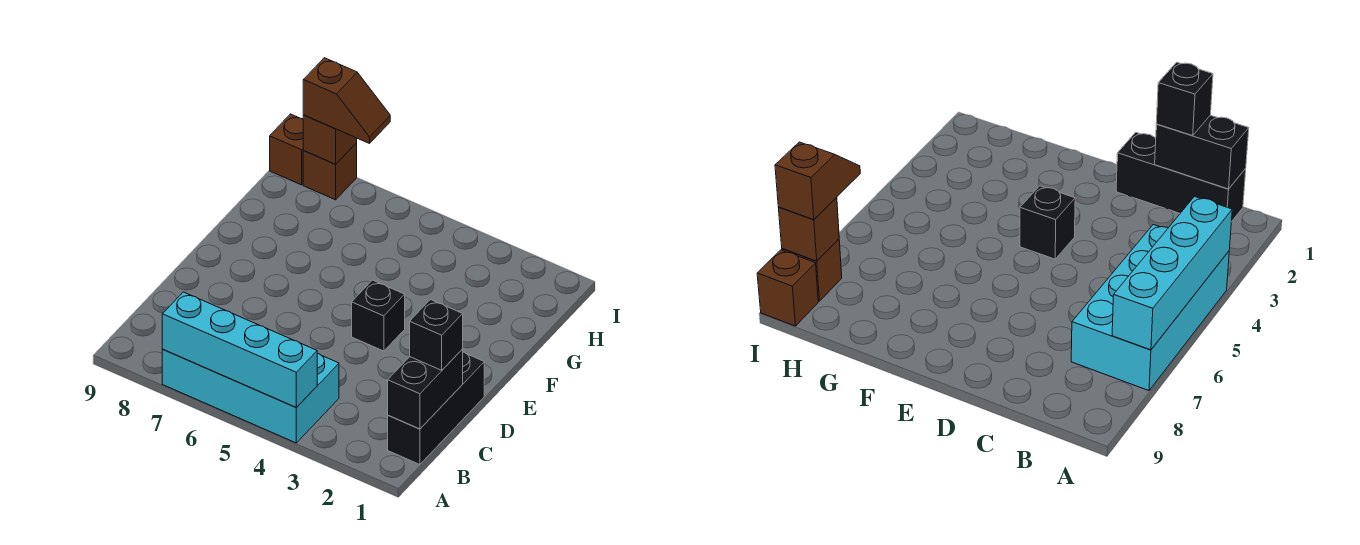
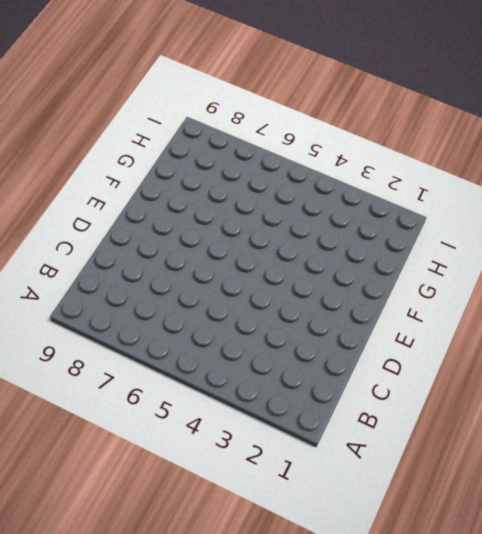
none -> cyan 2x4 brick [162,349,339,443]
none -> black 1x3 brick [388,352,484,464]

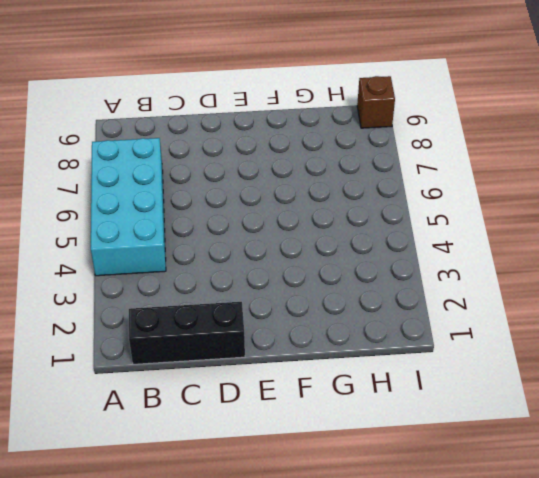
none -> black 1x1 brick [352,280,405,351]
none -> brown 1x1 brick [303,143,357,200]

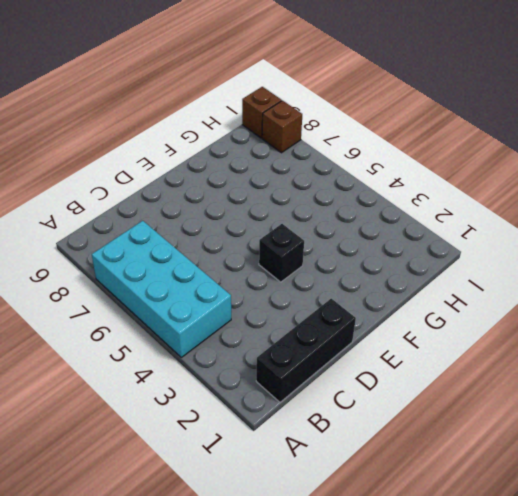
none -> cyan 1x4 brick [162,292,317,408]
none -> black 1x2 brick [388,349,463,429]

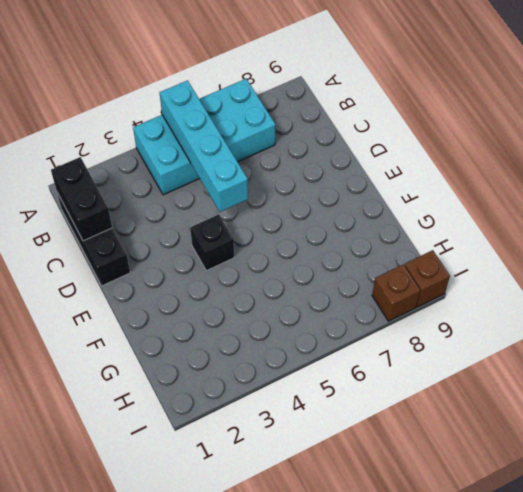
cyan 1x4 brick [160,81,248,212] -> cyan 1x4 brick turned to [162,292,317,408]
none -> brown 1x1 brick [303,115,357,164]
none -> black 1x1 brick [410,300,463,370]

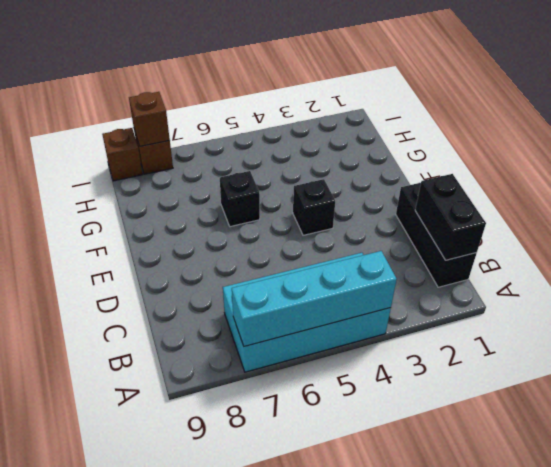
black 1x1 brick [220,171,260,227] -> black 1x1 brick moved to [410,300,463,370]
none -> brown 1x2 slope [303,58,390,143]

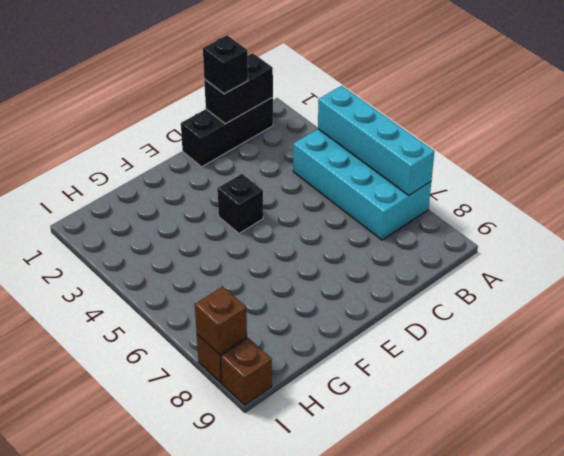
none -> brown 1x2 slope [303,58,390,143]

